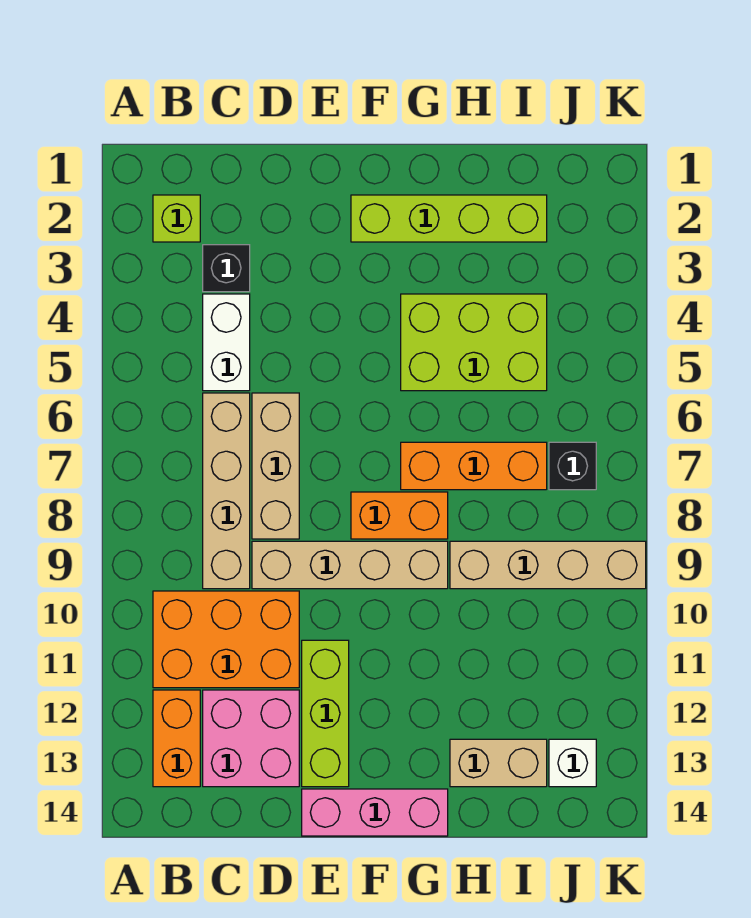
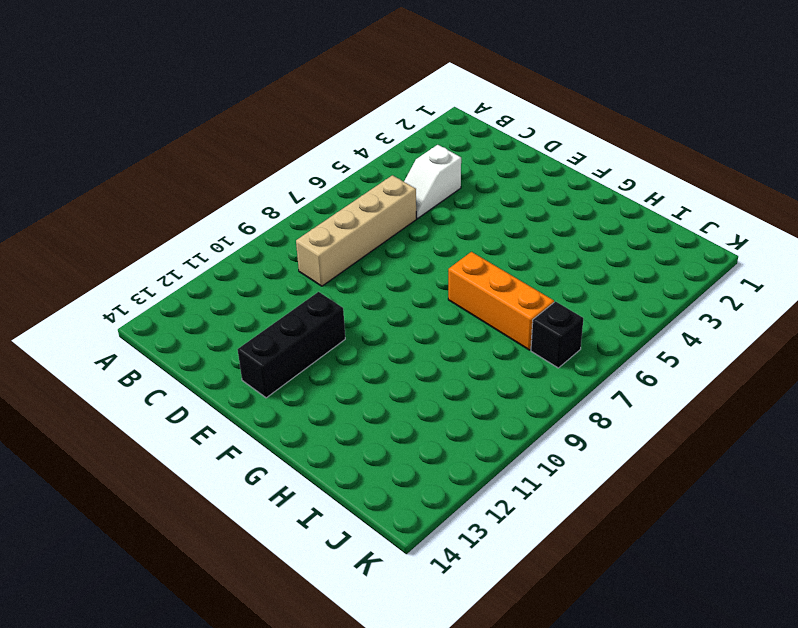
white 1x2 slope [404,145,461,219] -> white 1x2 brick [203,294,250,391]
black 1x3 brick [238,292,345,398] -> lime 1x3 brick [302,640,349,787]
none -> lime 1x1 brick [153,195,200,242]
none -> orange 2x3 brick [153,591,299,688]
none -> orange 1x2 brick [153,690,200,787]

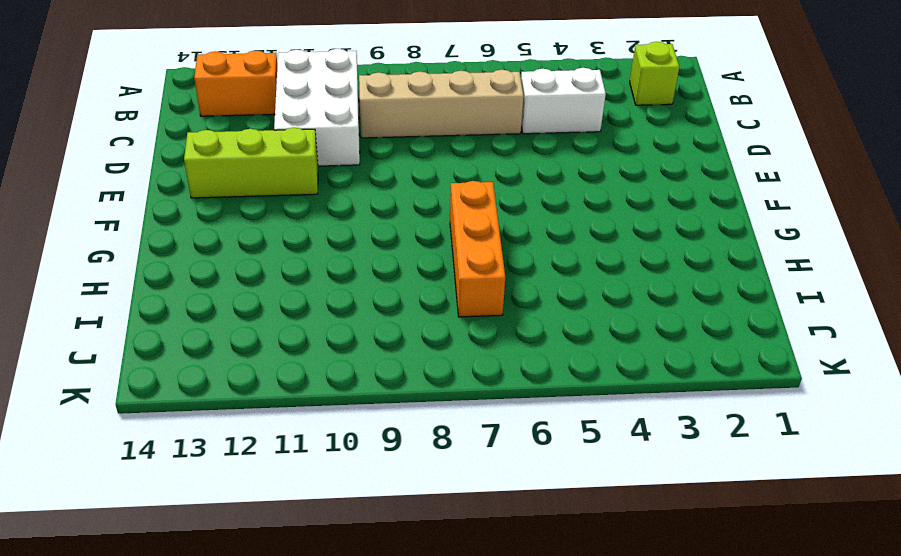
white 2x3 brick [274,49,360,166] -> orange 2x3 brick [153,591,299,688]
none -> black 1x1 brick [203,245,250,292]
none -> pink 2x2 brick [203,690,299,787]
none -> tan 1x3 brick [252,393,299,539]

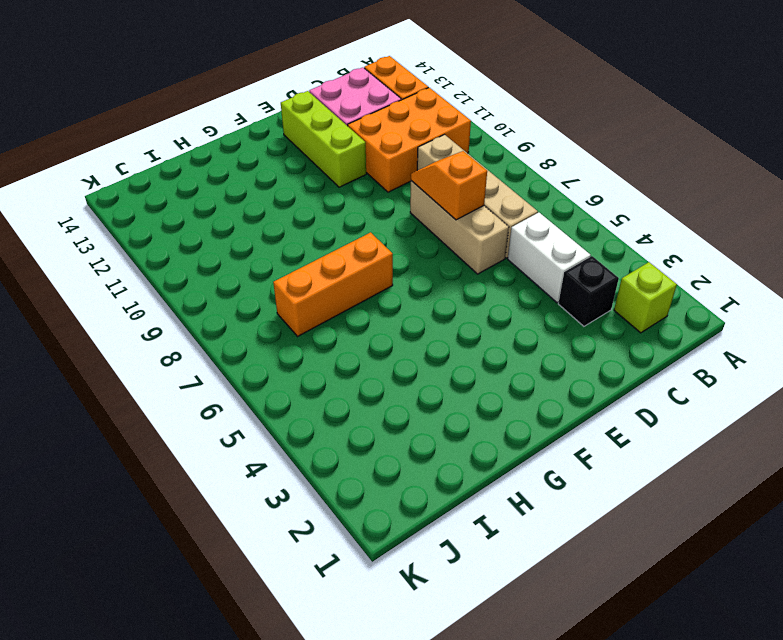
orange 1x2 slope [411,151,487,220] -> none
none -> tan 1x4 brick [252,541,448,589]
none -> pink 1x3 brick [302,789,448,836]
none -> lime 1x4 brick [351,195,547,242]

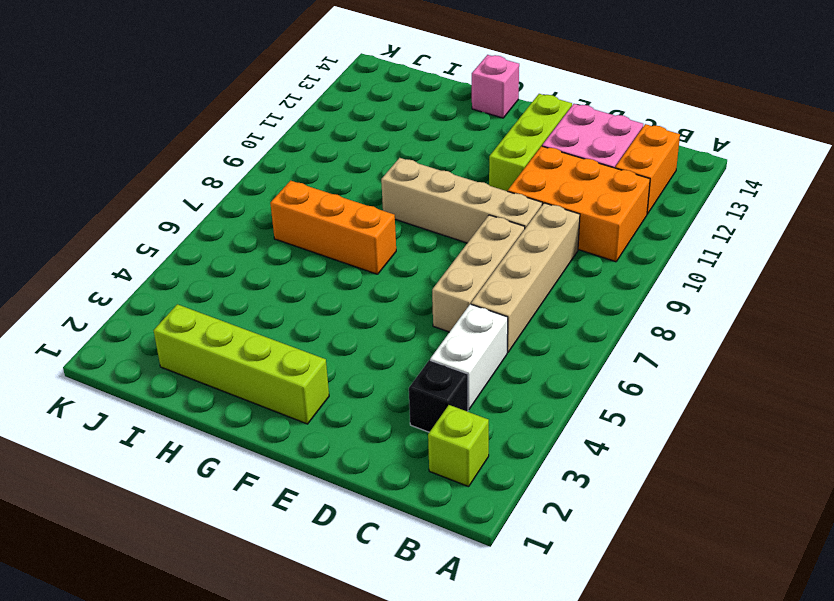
pink 1x1 brick [472,55,519,118] -> pink 1x3 brick [302,789,448,836]
none -> orange 1x2 brick [351,492,448,539]
none -> lime 2x3 brick [401,294,547,391]
none -> tan 1x4 brick [450,541,646,589]

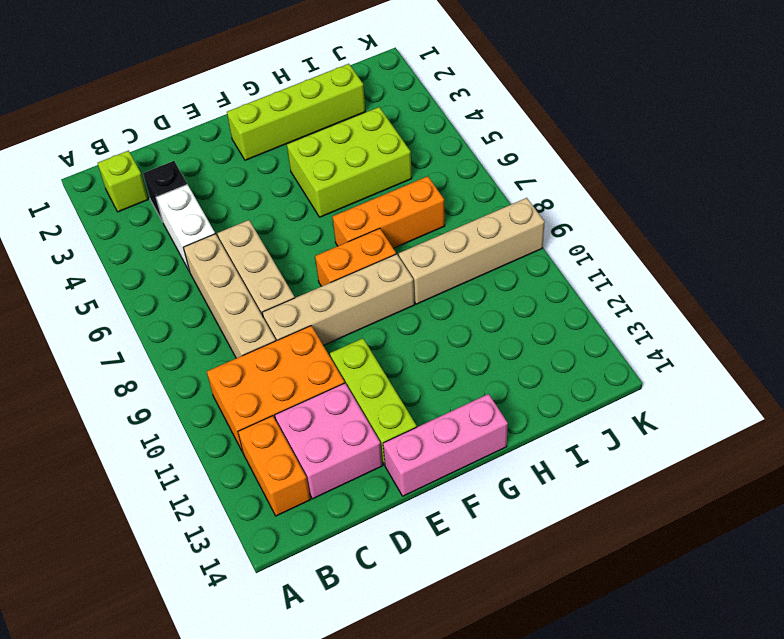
none -> tan 1x2 brick [450,739,547,787]
none -> black 1x1 brick [549,442,596,490]
none -> white 1x1 brick [549,739,596,787]

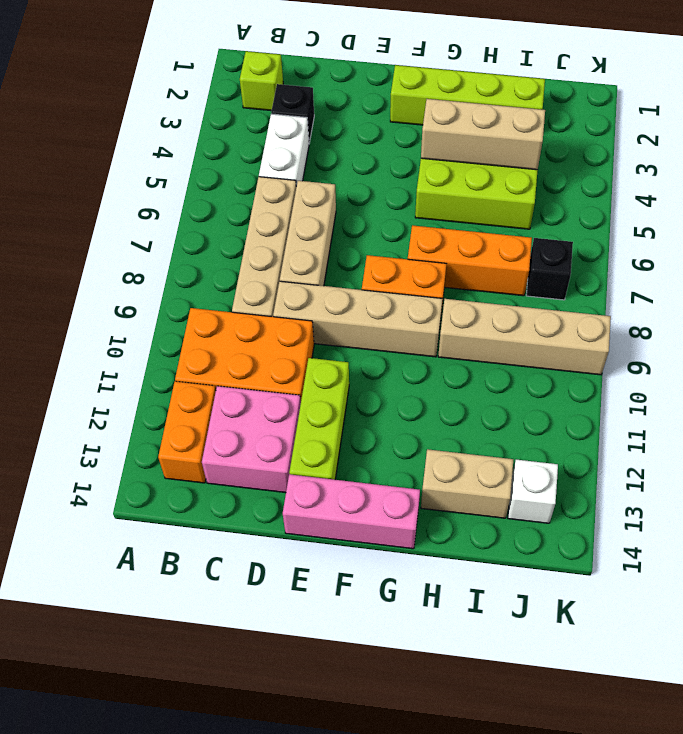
tan 1x3 brick [421,99,545,170] -> none

